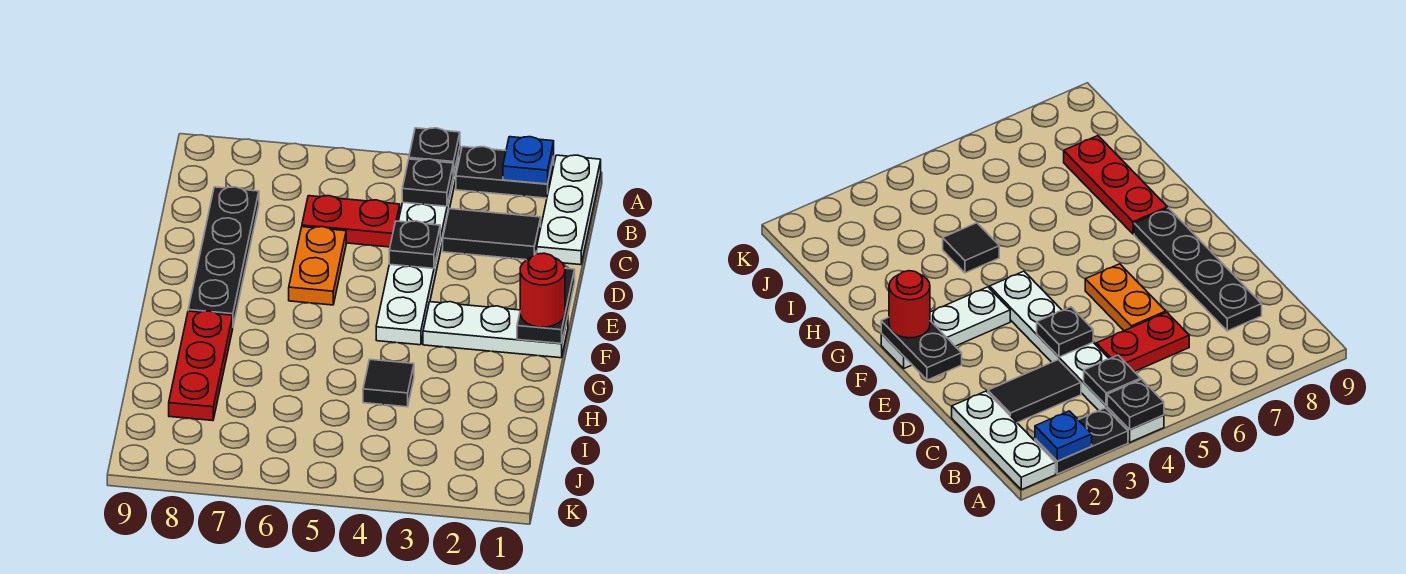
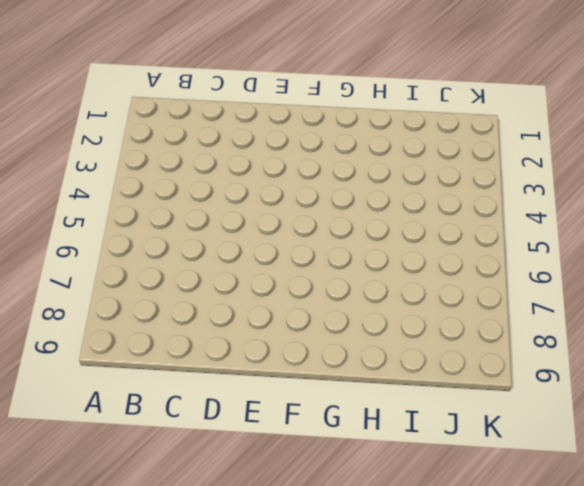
none -> white 1x3 plate [537,155,601,265]
none -> black 1x2 plate [456,147,554,198]
none -> white 1x6 plate [376,148,460,345]

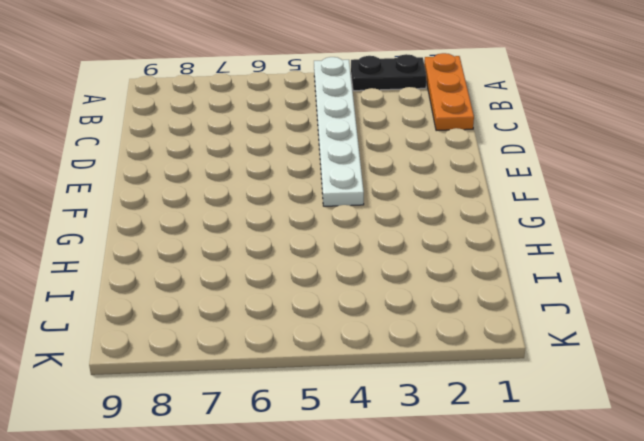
orange 1x3 plate [424,53,474,131] -> white 1x3 plate [537,155,601,265]
none -> black 1x2 tile [443,209,541,260]
none -> red 1x2 plate [302,196,400,247]
none -> black 1x4 plate [188,187,259,325]

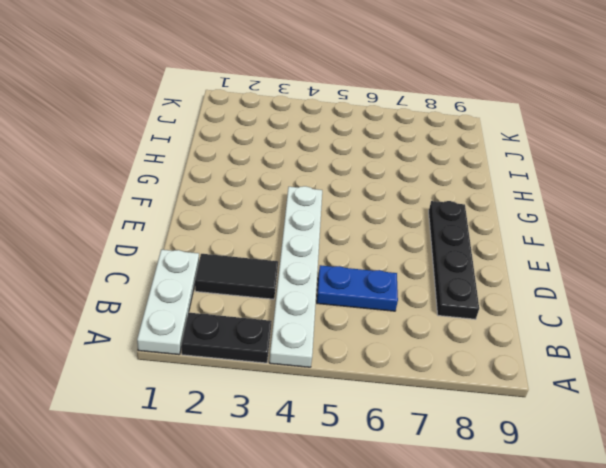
blue 1x2 plate [317,265,398,311] -> red 1x2 plate [302,196,400,247]
none -> orange 1x2 plate [289,227,346,305]
none -> white 1x3 plate [423,302,568,358]
none -> red 1x3 plate [169,311,233,421]

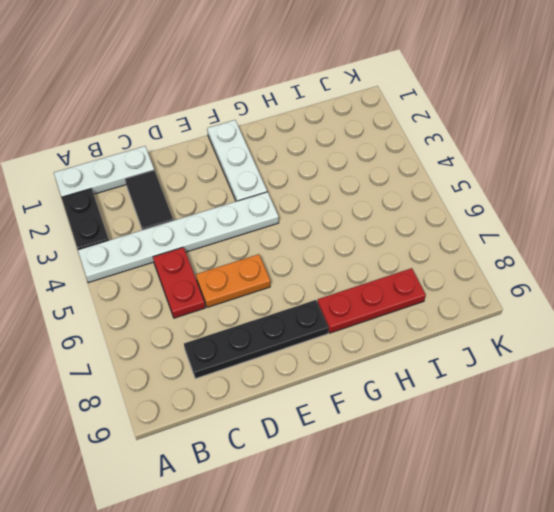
none -> black 1x1 tile [363,360,414,407]
none -> blue 1x1 plate [503,137,554,184]
none -> black 1x1 plate [409,128,460,175]

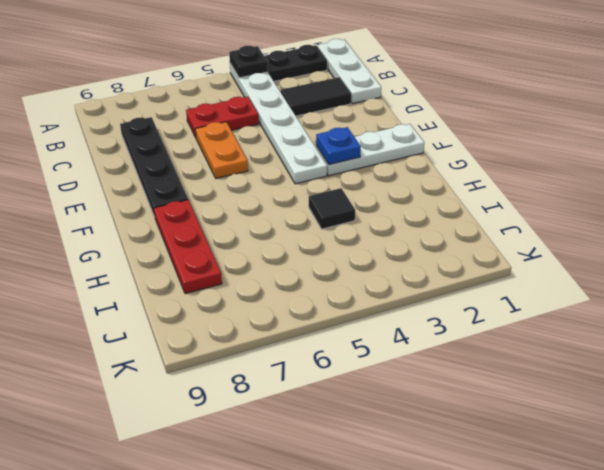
blue 1x1 plate [316,127,361,165] -> blue 1x1 plate moved to [503,137,554,184]
none -> black 1x1 plate [402,159,453,206]
none -> black 1x1 plate [389,221,440,268]
none -> black 1x2 plate [517,268,575,344]

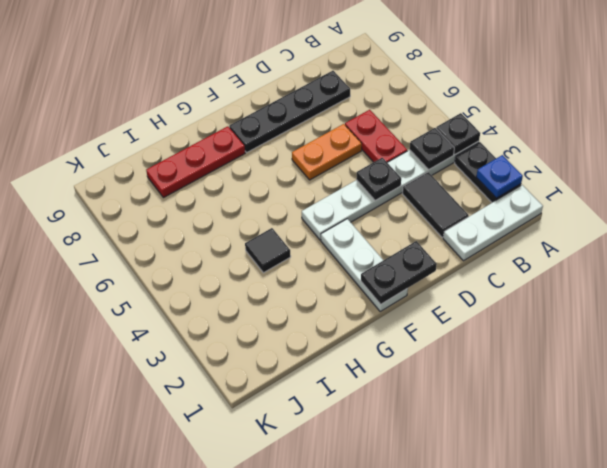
none -> red 1x1 round brick [520,253,565,327]

